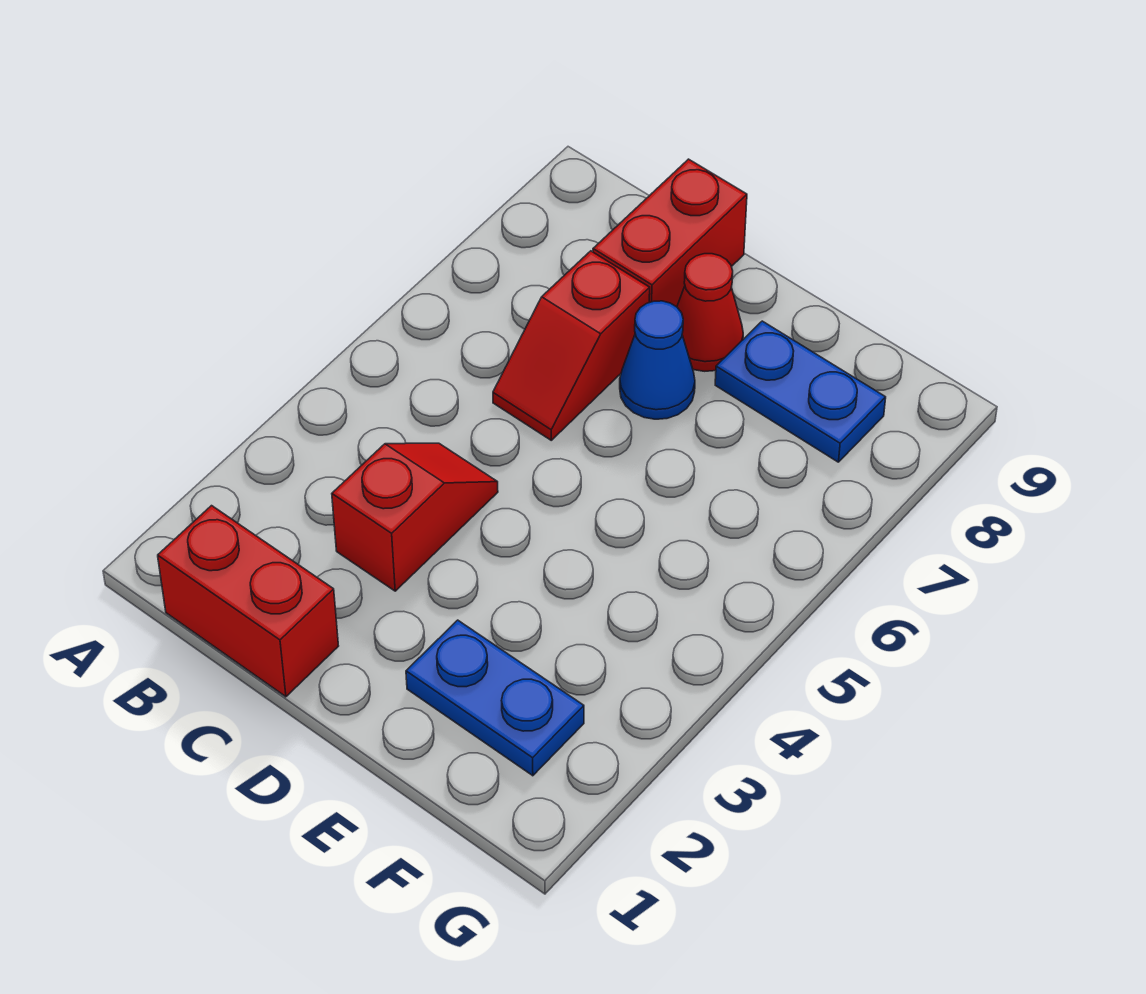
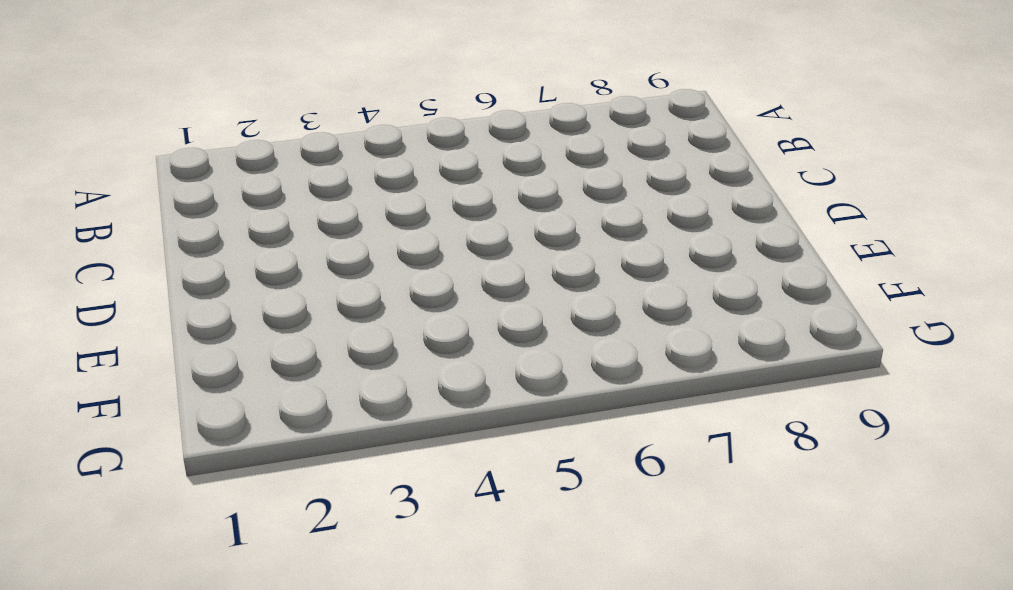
none -> red 1x2 brick [158,506,338,697]
none -> red 1x2 slope [332,443,498,591]

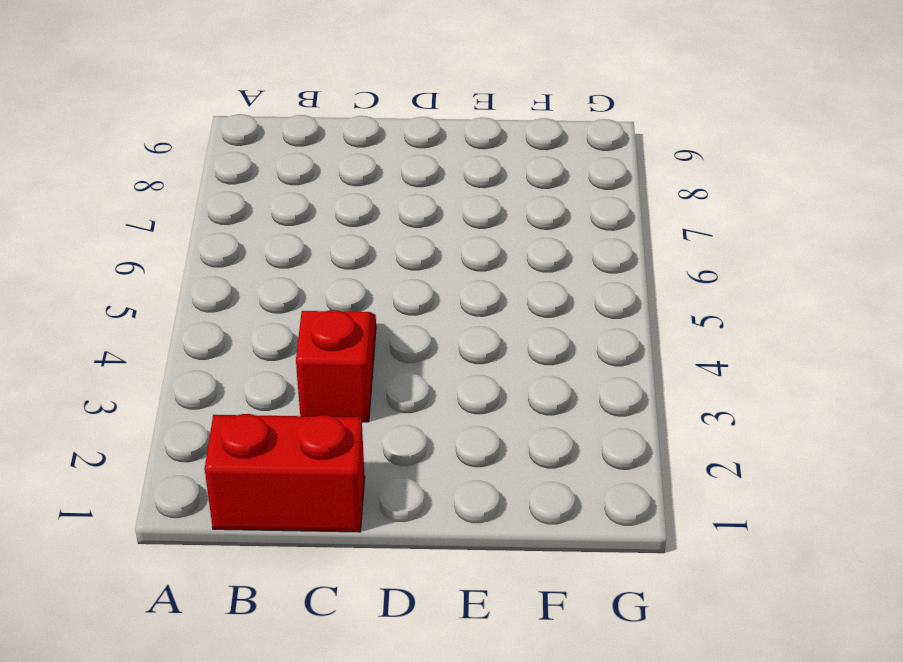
none -> red 1x2 slope [493,251,650,440]
none -> red 1x2 brick [593,159,747,307]

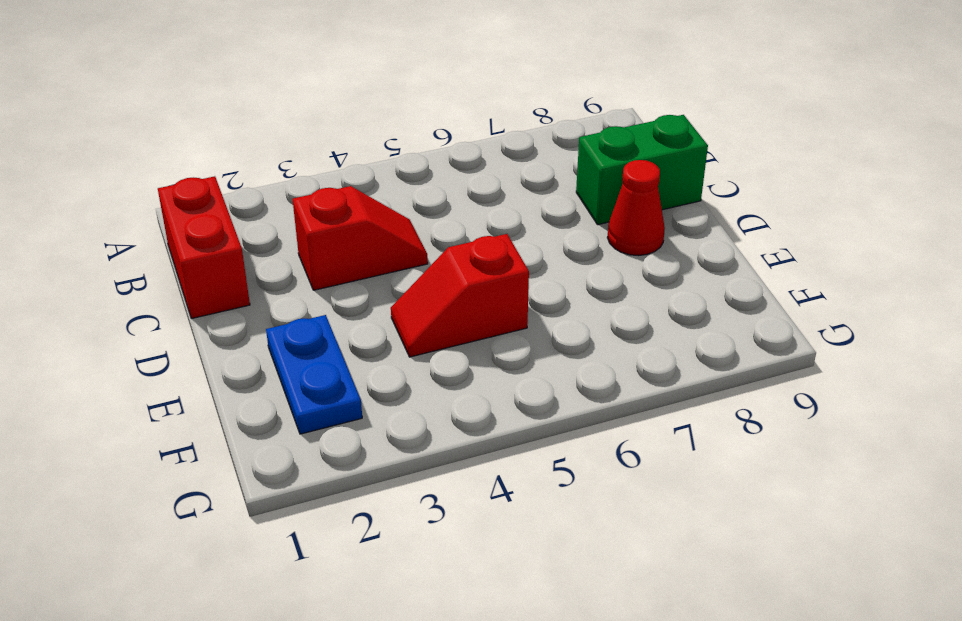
green 1x2 brick [576,115,708,225] -> red 1x2 brick [593,159,747,307]
red 1x2 slope [391,234,529,357] -> red 1x2 slope moved to [493,251,650,440]
none -> blue 1x1 cone [620,301,695,419]
none -> blue 1x2 plate [715,321,886,462]

